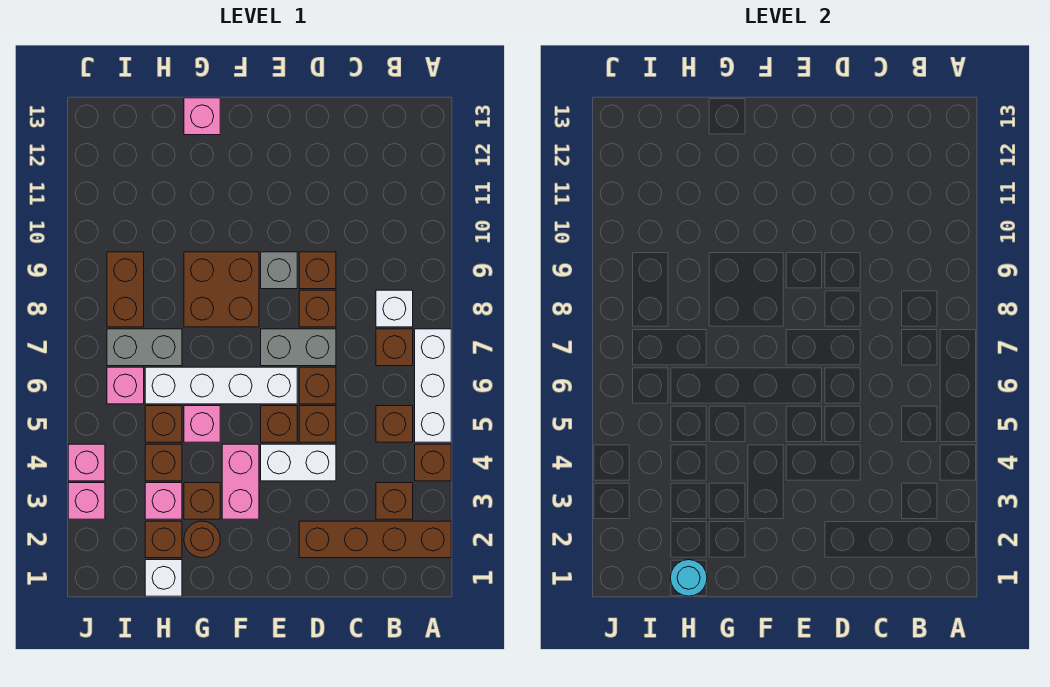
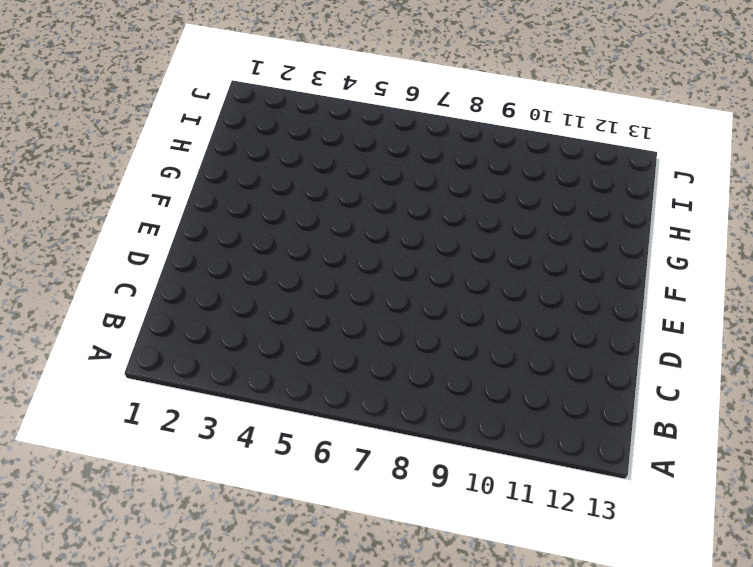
none -> brown 1x4 brick [299,521,451,558]
none -> brown 1x1 brick [415,444,451,481]
none -> white 1x3 brick [415,329,451,442]
none -> brown 1x1 brick [376,483,413,519]

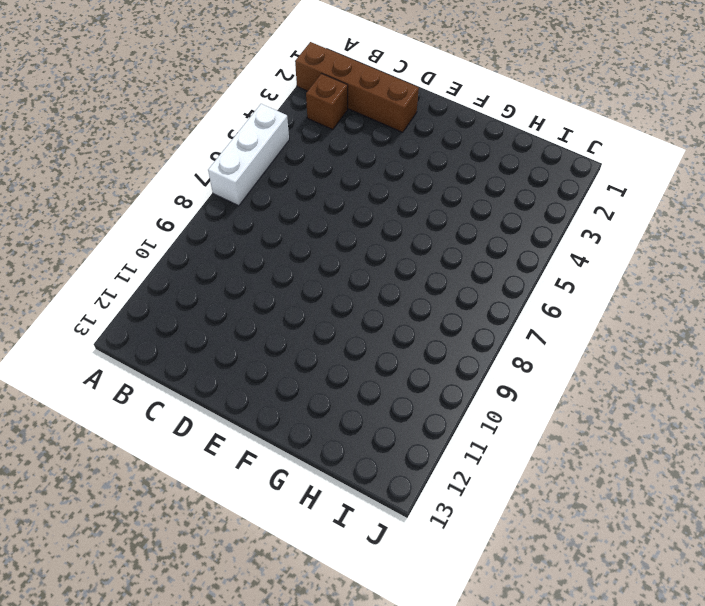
none -> brown 1x1 brick [415,444,451,481]
none -> brown 1x1 brick [376,406,413,442]
none -> brown 1x1 brick [376,329,413,366]
none -> white 1x1 brick [376,290,413,327]

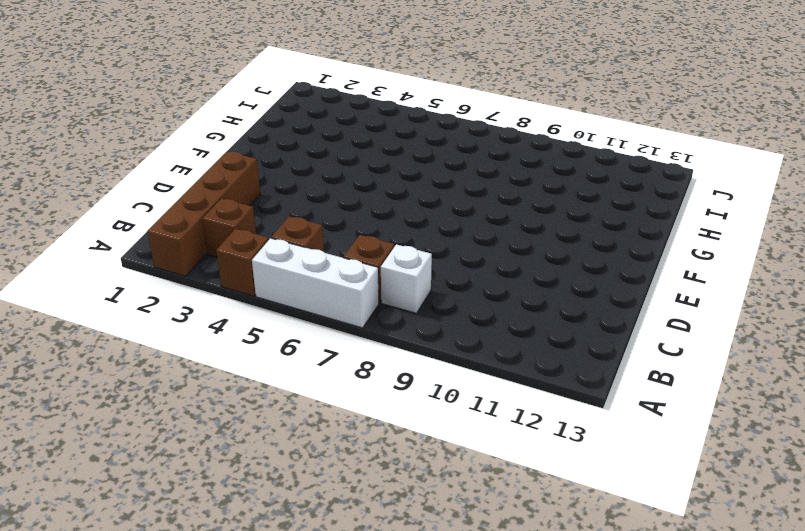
none -> white 1x2 brick [261,444,336,481]
none -> brown 1x1 brick [299,406,336,442]
none -> brown 1x1 brick [299,367,336,404]
none -> grey 1x2 brick [261,329,336,366]

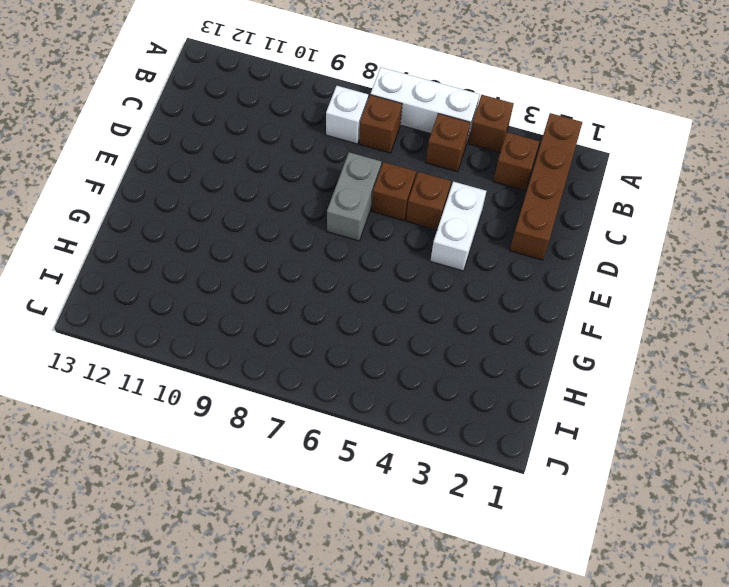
none -> brown 1x1 brick [299,290,336,327]
none -> brown 1x1 brick [299,252,336,289]
none -> brown 1x1 brick [261,406,297,442]
none -> white 1x4 brick [145,367,297,404]

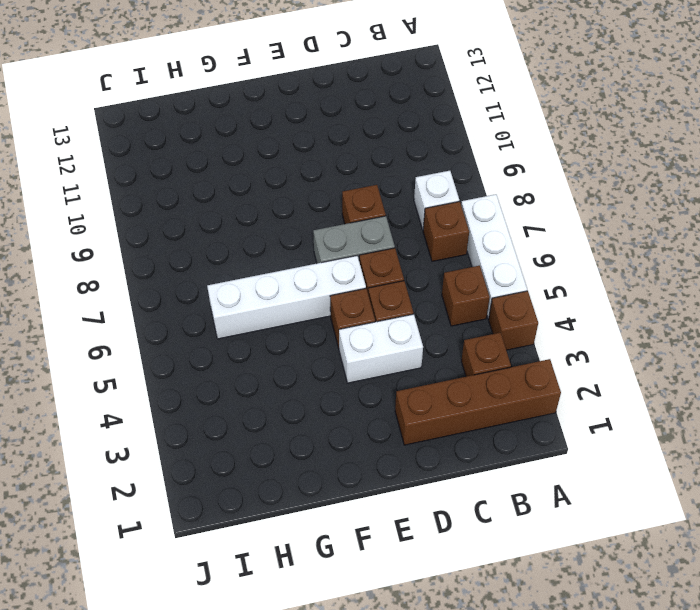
none -> brown 1x1 brick [299,252,336,289]
none -> grey 1x1 brick [261,252,297,289]
none -> pink 1x2 brick [222,444,259,519]
none -> brown 2x2 brick [184,252,259,327]

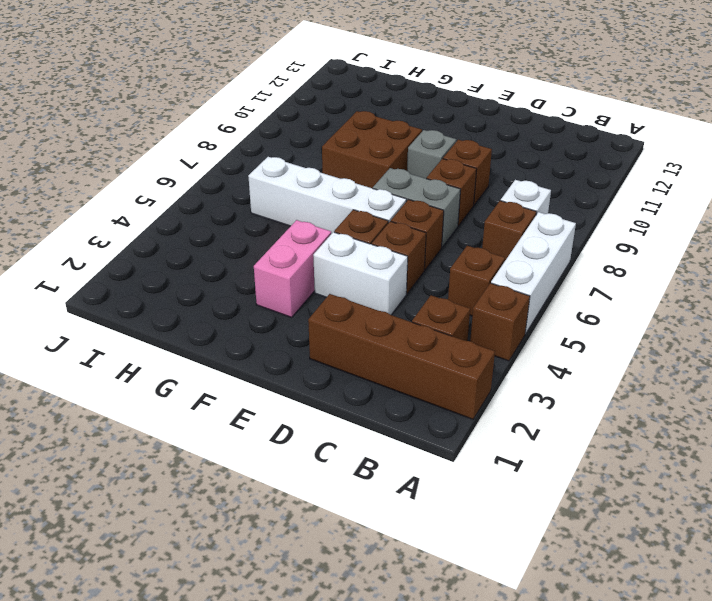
none -> brown 1x1 round brick [184,521,220,558]
none -> brown 1x1 brick [184,483,220,519]
none -> pink 1x1 brick [184,406,220,442]
none -> pink 1x1 brick [184,98,220,135]

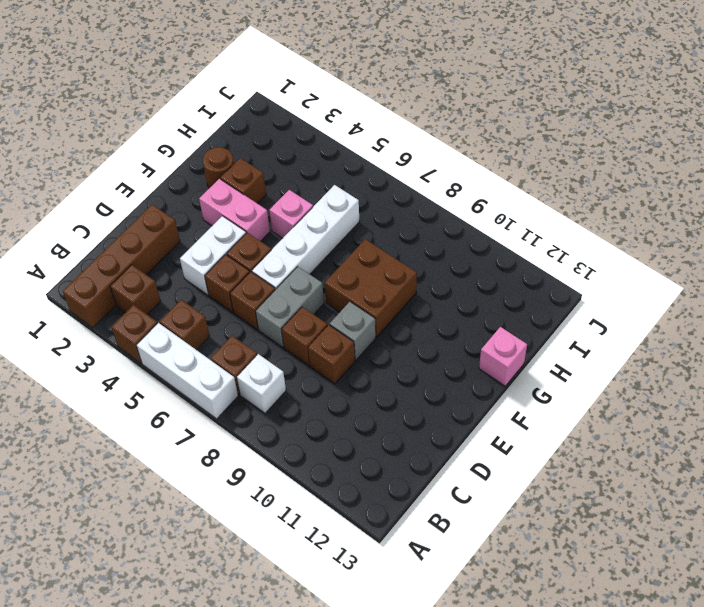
none -> white 1x1 brick [145,560,182,596]
none -> brown 1x1 brick [145,521,182,558]
none -> pink 1x1 brick [145,483,182,519]
none -> brown 1x1 brick [145,444,182,481]

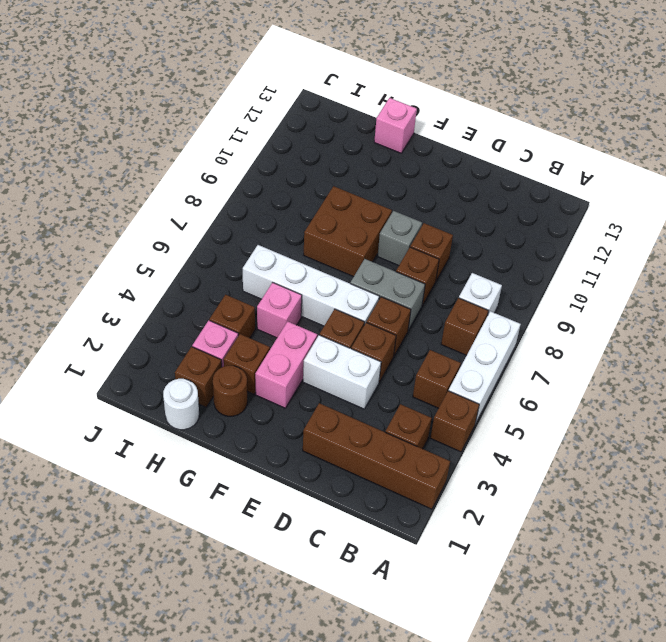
white 1x1 round brick [163,379,199,430] -> white 1x1 brick [145,560,182,596]
none -> brown 1x1 brick [145,406,182,442]
none -> grey 1x2 brick [107,329,182,366]
none -> pink 1x1 brick [107,367,144,404]
none -> brown 1x2 brick [107,252,144,327]

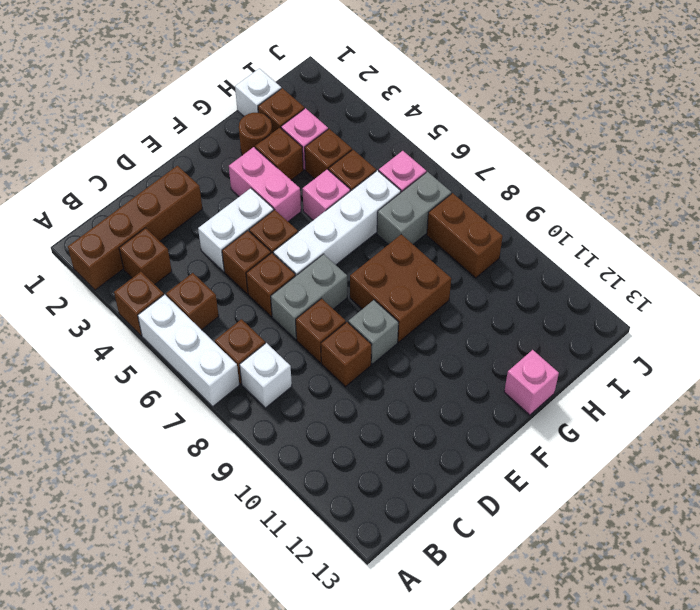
none -> pink 1x1 brick [68,483,105,519]
none -> pink 1x1 brick [68,444,105,481]
none -> cyan 1x1 round brick [670,560,707,596]

